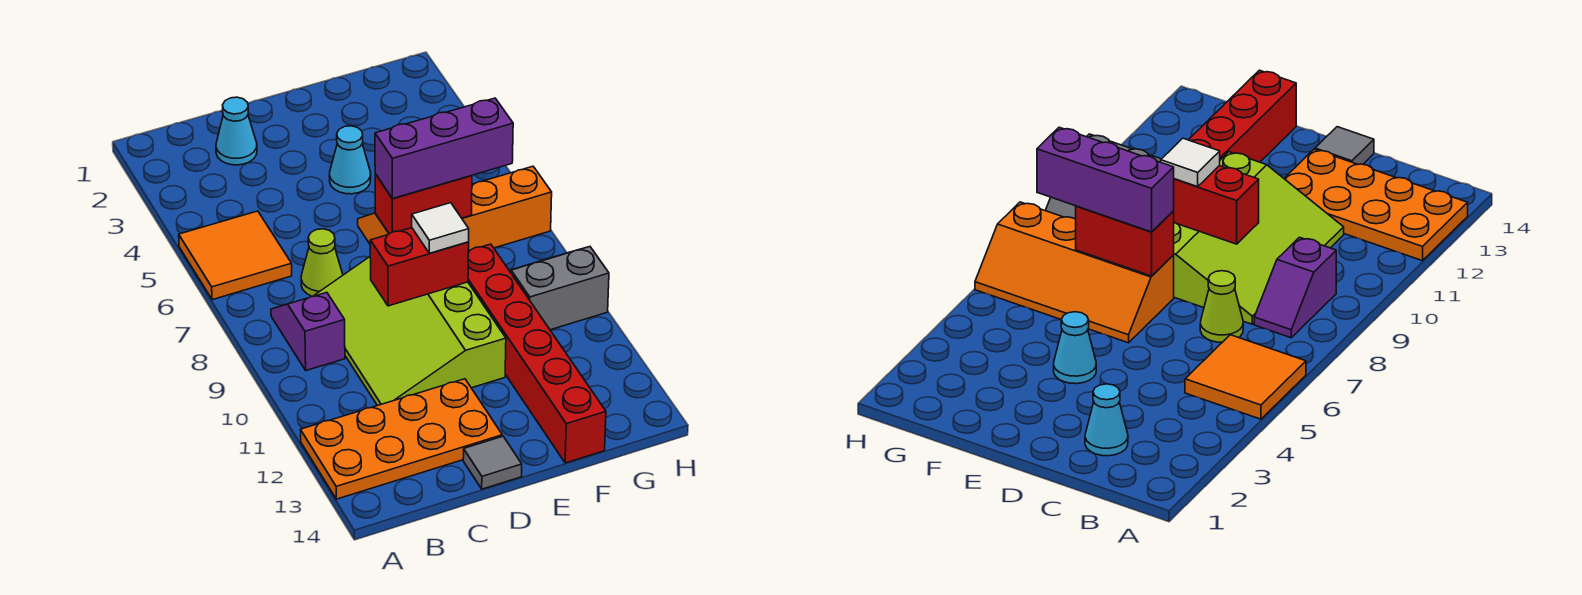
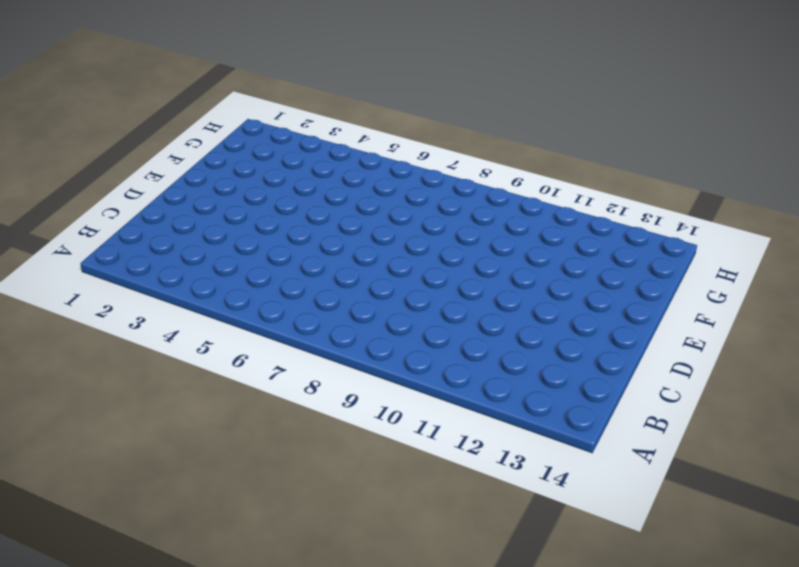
none -> orange 2x2 tile [179,211,292,300]
none -> orange 2x4 plate [300,379,502,499]
none -> purple 1x2 slope [271,292,345,370]

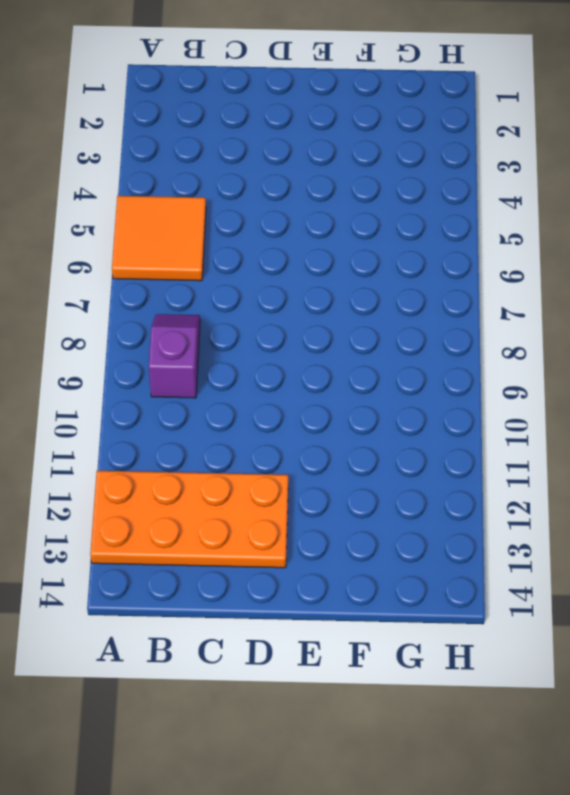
none -> cyan 1x1 cone [216,97,257,165]
none -> lime 1x1 cone [301,229,343,297]
none -> lime 3x4 slope [314,257,506,406]

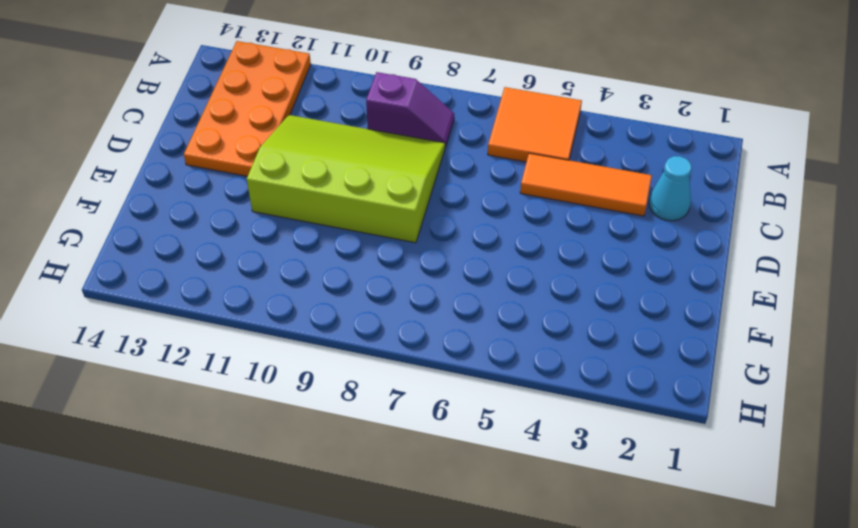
orange 1x3 tile [520,153,652,216] -> none
none -> lime 1x1 cone [301,229,343,297]
none -> grey 1x1 tile [463,436,522,489]
none -> cyan 1x1 cone [329,126,371,194]

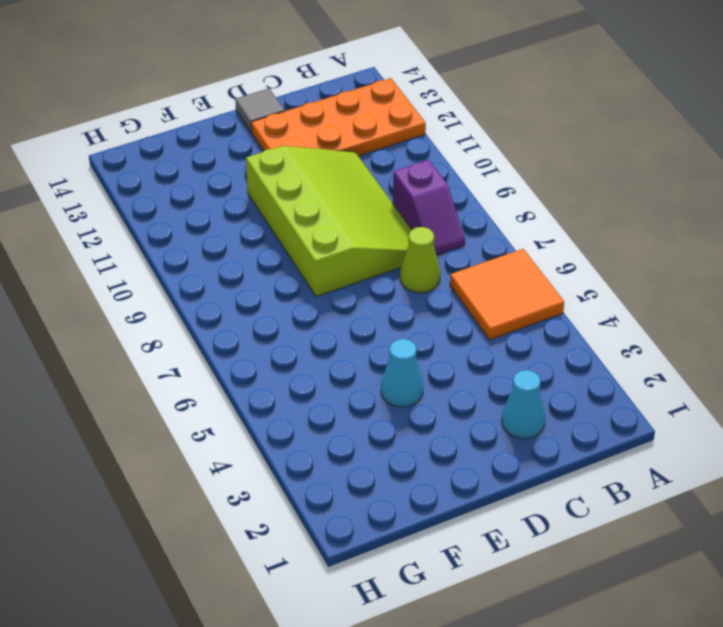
none -> orange 2x4 slope [358,166,552,251]
none -> red 1x6 brick [468,244,606,463]
none -> grey 2x2 slope [509,247,609,330]

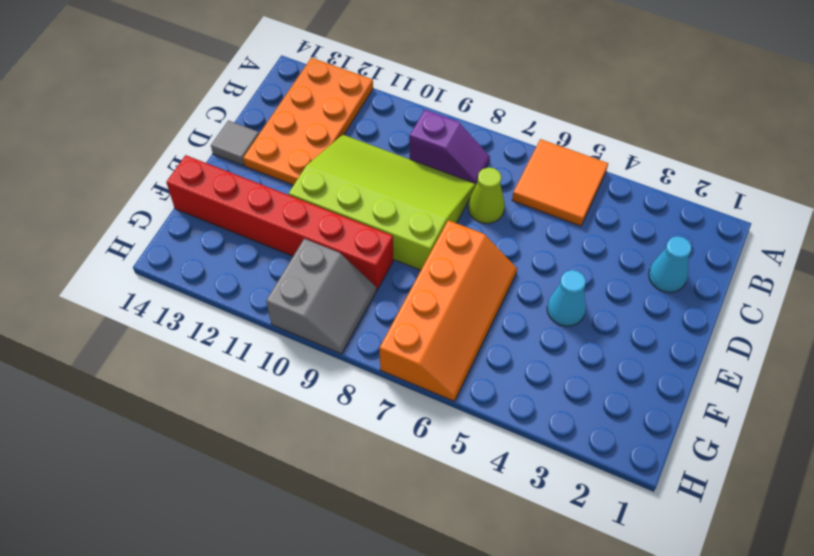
none -> red 1x2 brick [370,228,469,306]
none -> red 1x2 brick [375,174,472,234]
none -> purple 1x3 brick [375,98,513,199]

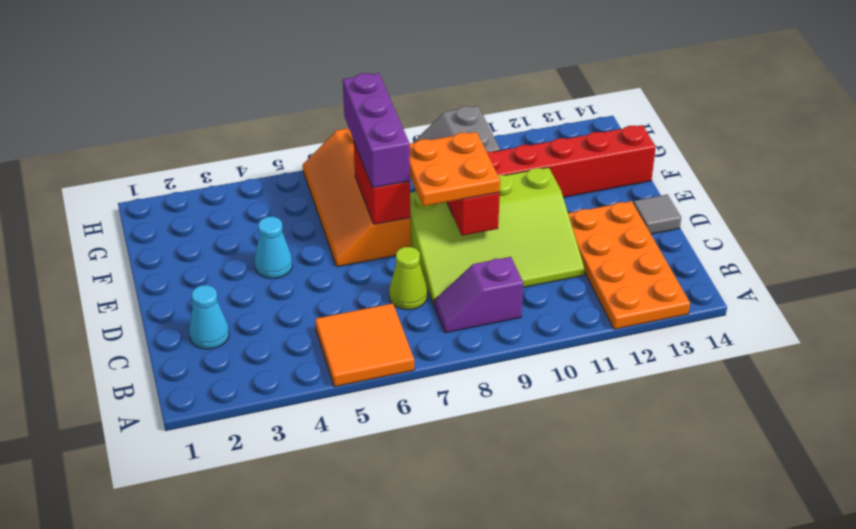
orange 2x2 plate [410,132,500,206] -> white 1x1 tile [412,203,469,253]

